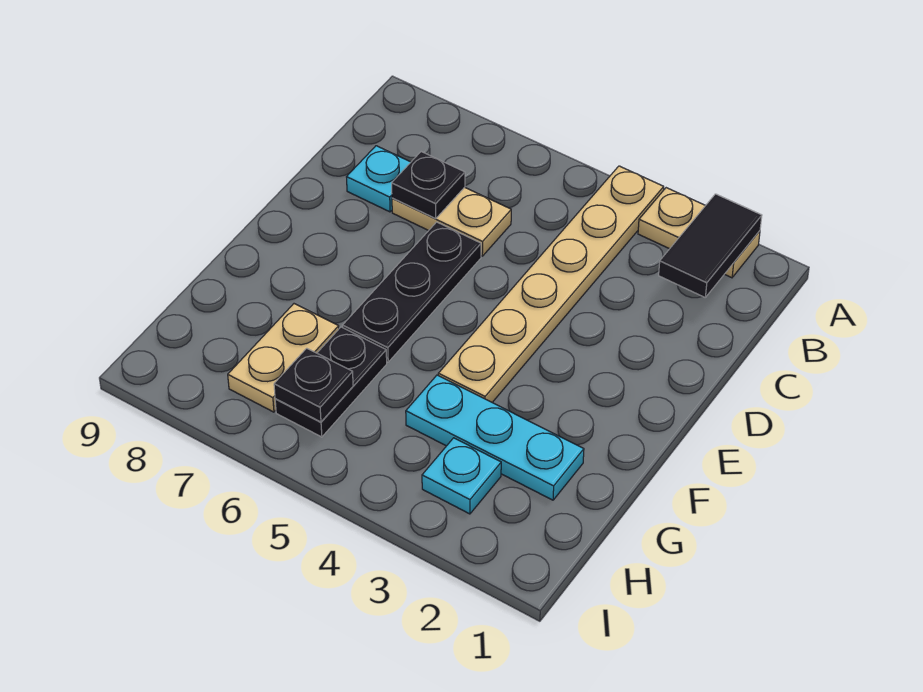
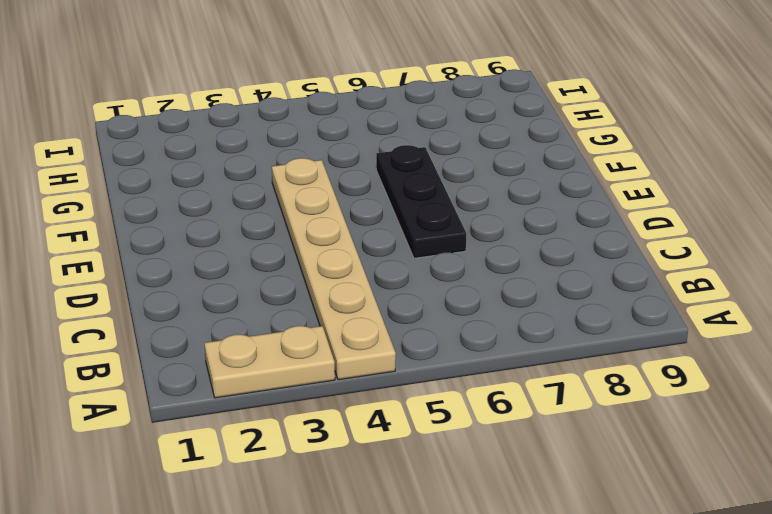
none -> tan 1x2 plate [392,187,511,256]
none -> cyan 1x1 plate [347,146,411,212]
none -> cyan 1x3 plate [406,375,584,500]

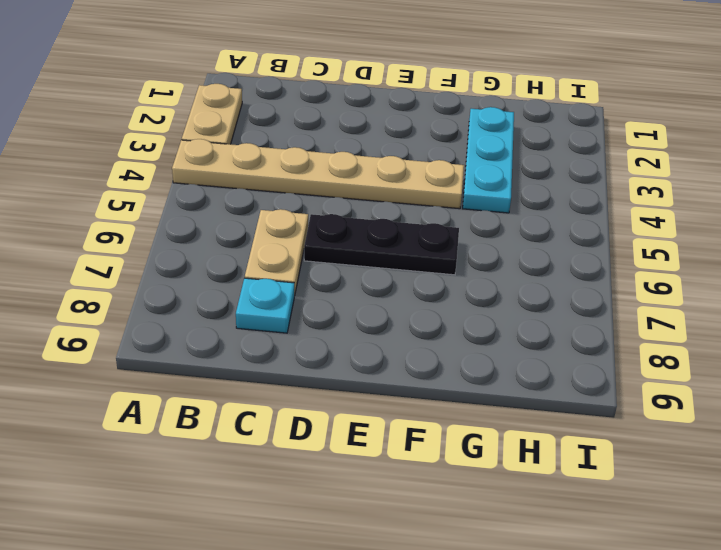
none -> black 1x2 plate [275,327,387,437]
none -> tan 1x2 plate [228,304,339,412]
none -> cyan 1x1 plate [422,438,501,514]

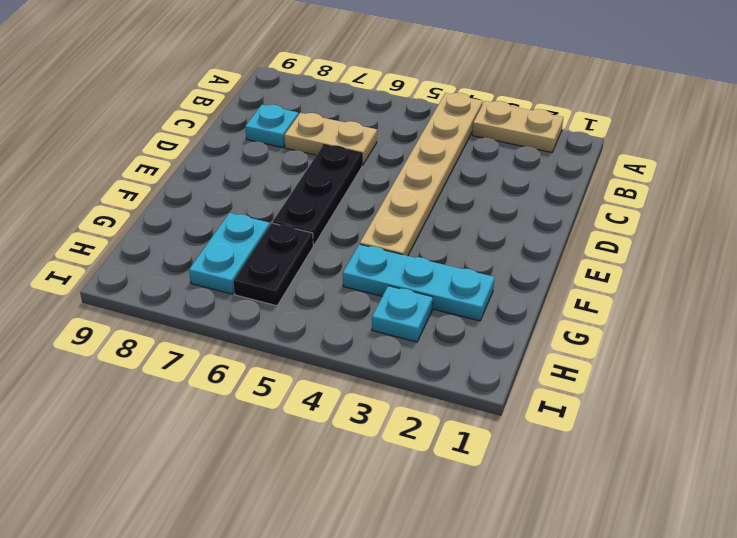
cyan 1x2 plate [189,213,270,294] -> tan 1x2 plate [228,304,339,412]
none -> black 1x2 tile [659,194,762,297]
none -> black 1x1 plate [392,152,465,219]
none -> black 1x1 plate [274,348,353,422]

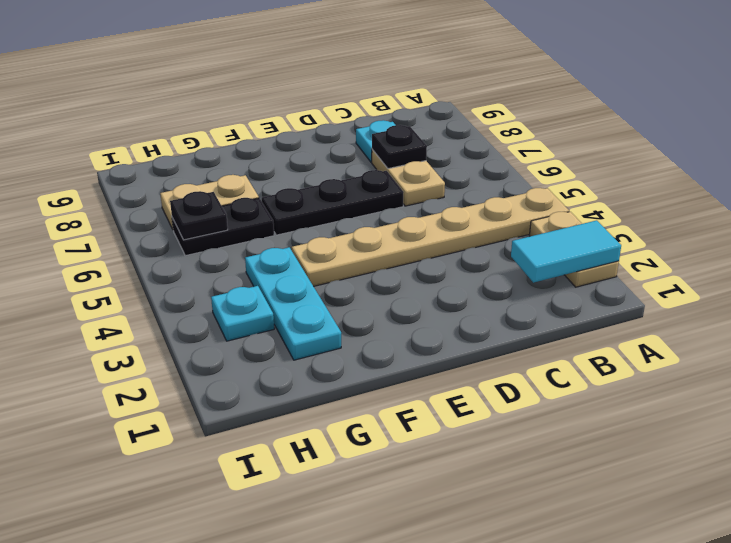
cyan 1x2 tile [511,220,621,283] -> black 1x2 tile [659,194,762,297]

